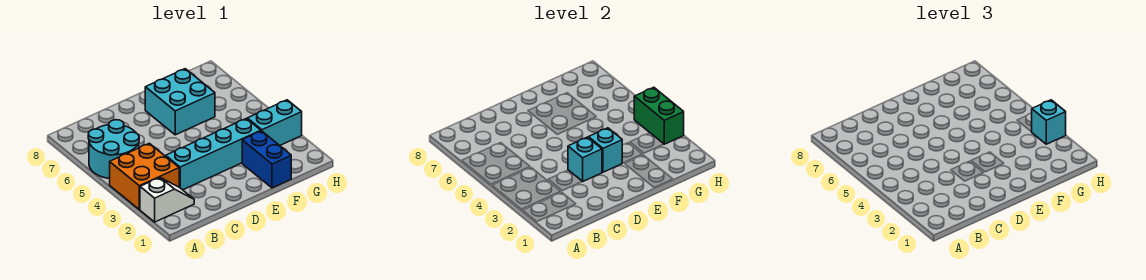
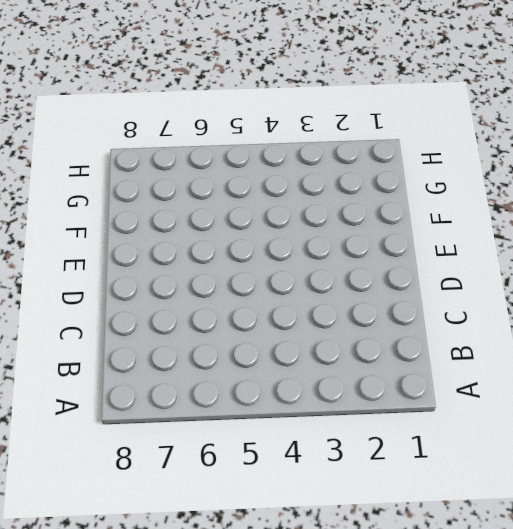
none -> white 1x2 slope [140,178,194,222]
none -> orange 2x2 brick [110,143,179,210]

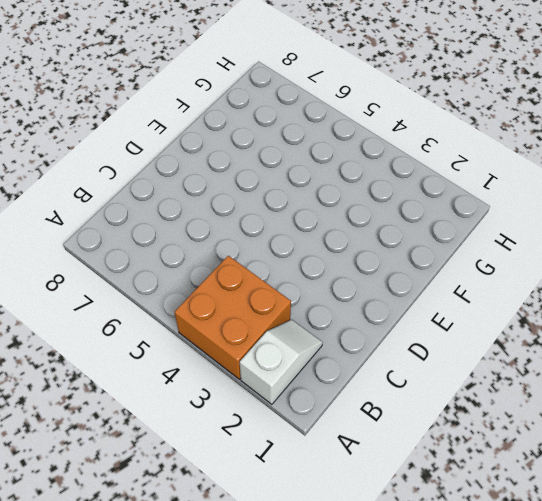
none -> cyan 2x2 round brick [88,120,139,179]
none -> cyan 1x4 brick [166,119,261,190]

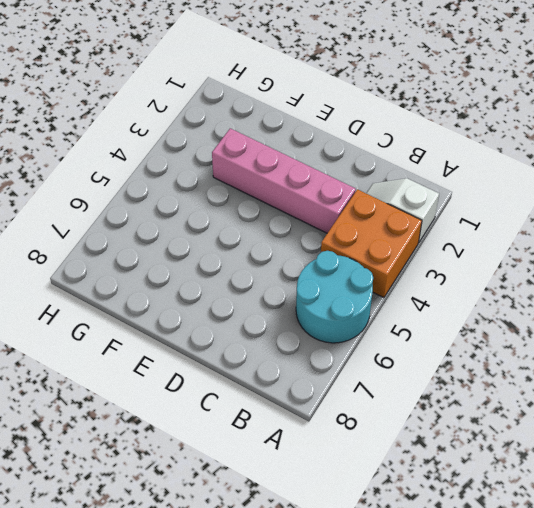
pink 1x4 brick [212,128,356,233] -> cyan 1x4 brick [166,119,261,190]
none -> cyan 2x2 brick [145,69,215,135]
none -> blue 1x2 brick [242,131,291,188]

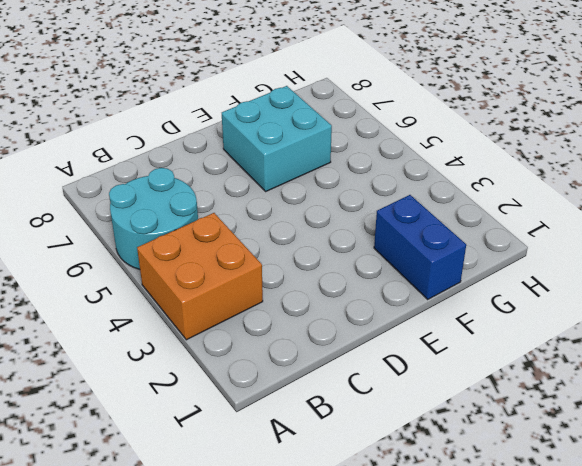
none -> white 1x2 slope [140,178,194,222]
none -> cyan 1x4 brick [166,119,261,190]

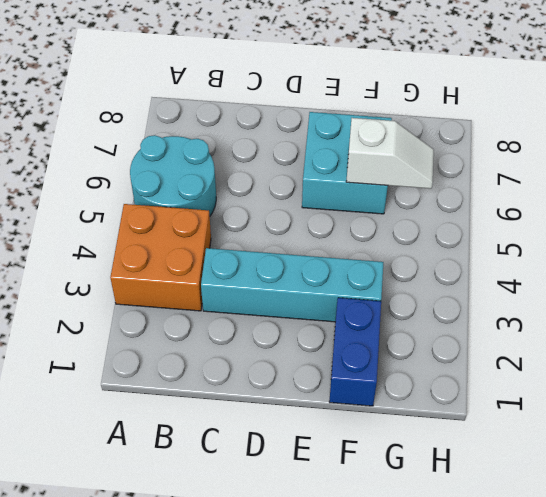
white 1x2 slope [346,118,434,189] -> white 1x2 slope moved to [140,178,194,222]
none -> cyan 1x2 brick [247,100,302,145]
none -> cyan 1x1 brick [568,137,602,182]

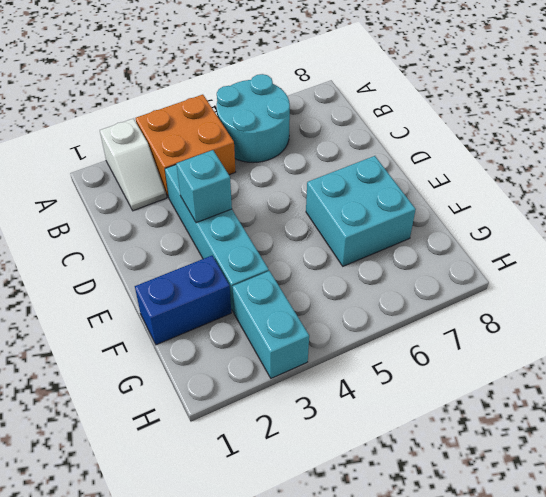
none -> cyan 1x1 brick [588,128,622,172]
none -> green 1x2 brick [634,87,684,144]

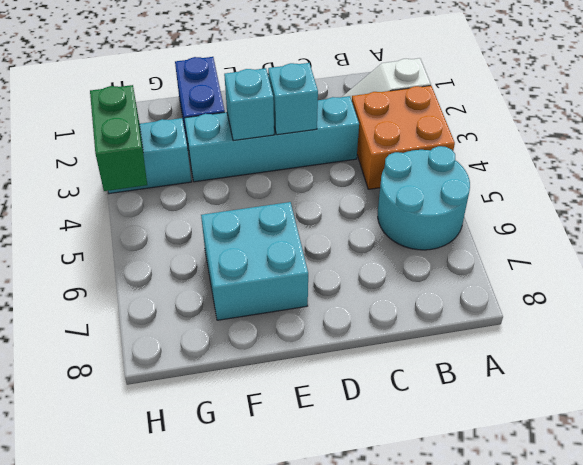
none -> cyan 1x1 brick [1032,100,1066,144]

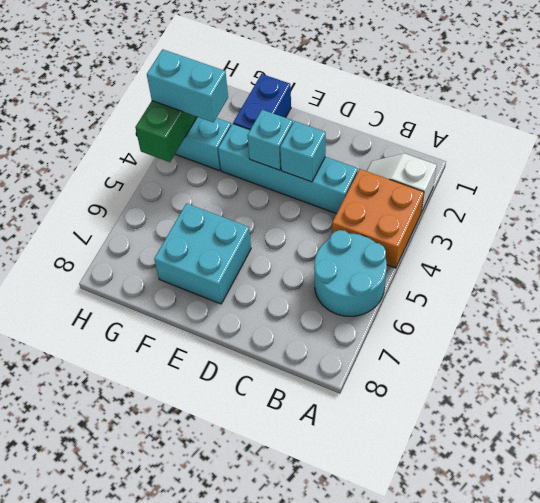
cyan 1x2 brick [147,49,228,122] -> cyan 1x1 brick [1032,100,1066,144]

